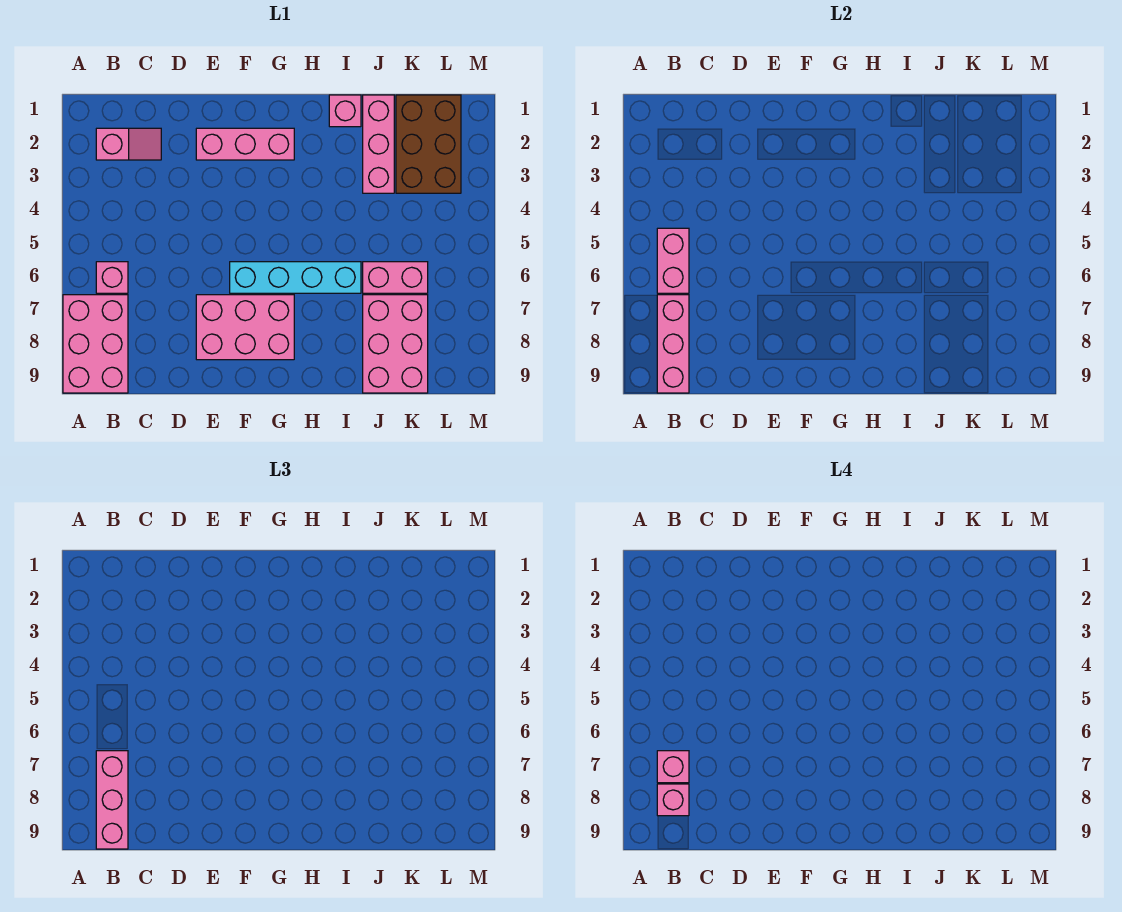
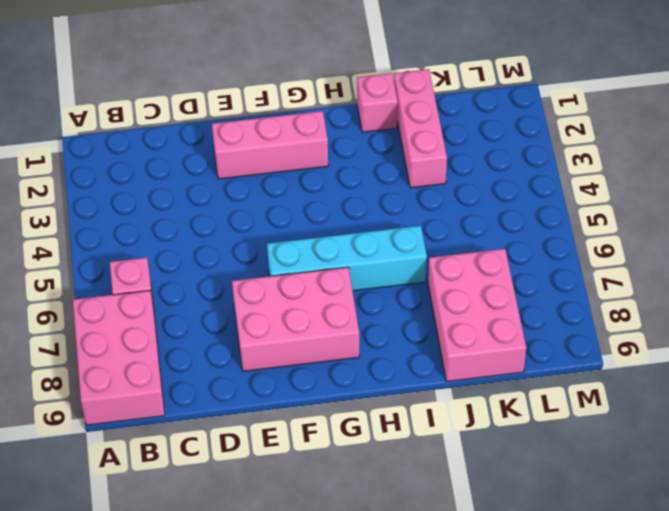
none -> pink 1x2 slope [96,128,161,160]
none -> pink 1x2 brick [363,262,428,293]
none -> brown 2x3 brick [396,95,461,193]

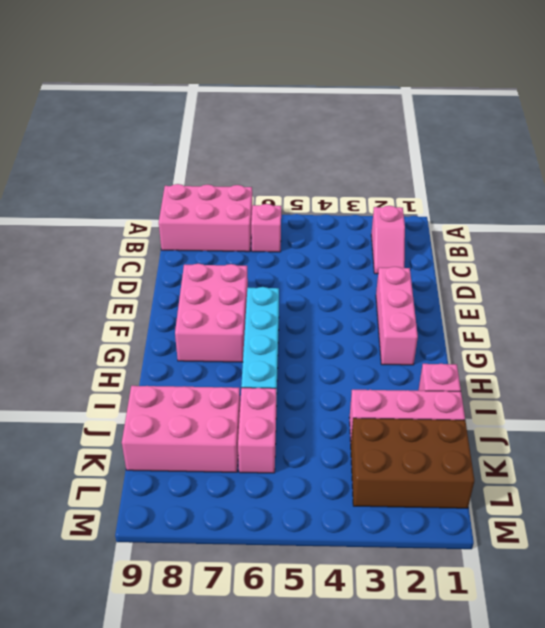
none -> pink 1x2 brick [657,228,689,293]
none -> pink 1x3 brick [657,295,689,393]
none -> pink 1x3 brick [96,751,128,849]

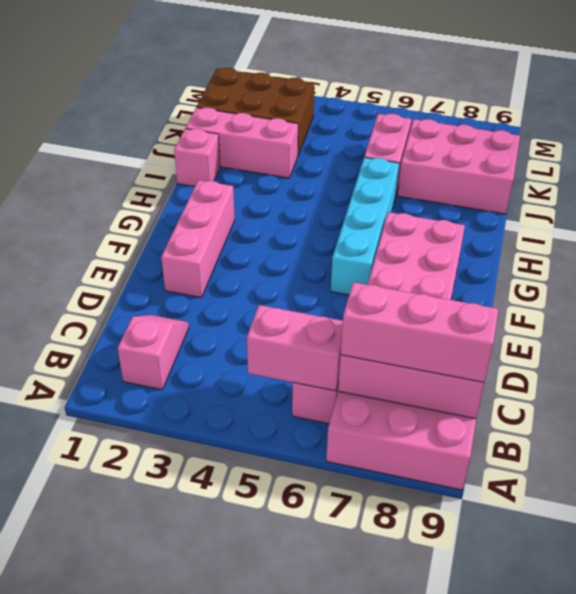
none -> pink 1x1 brick [657,751,689,783]
none -> pink 1x1 brick [657,784,689,816]

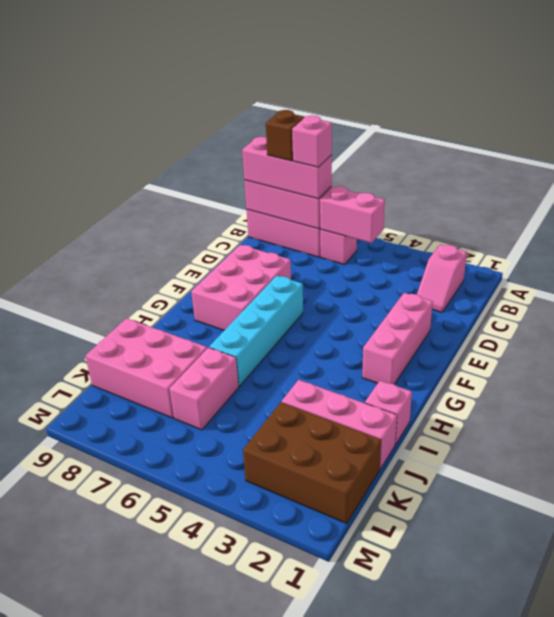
brown 1x1 brick [266,110,304,161] -> pink 1x1 brick [657,784,689,816]

